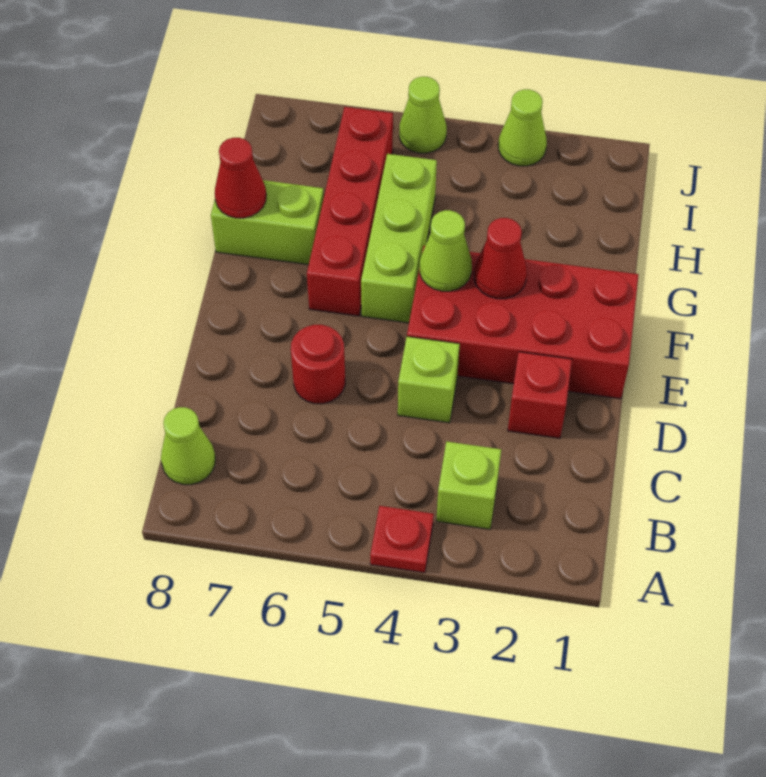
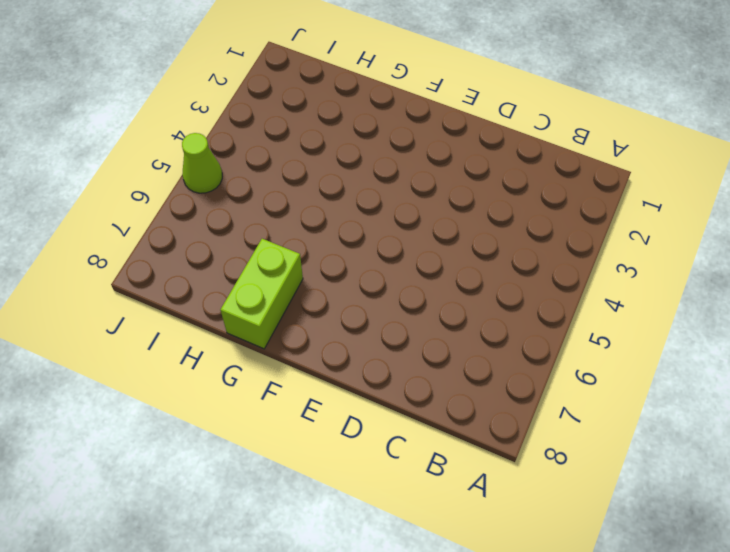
none -> red 1x1 plate [370,506,434,573]
none -> lime 1x1 brick [436,442,501,529]
none -> lime 1x1 cone [161,407,215,485]

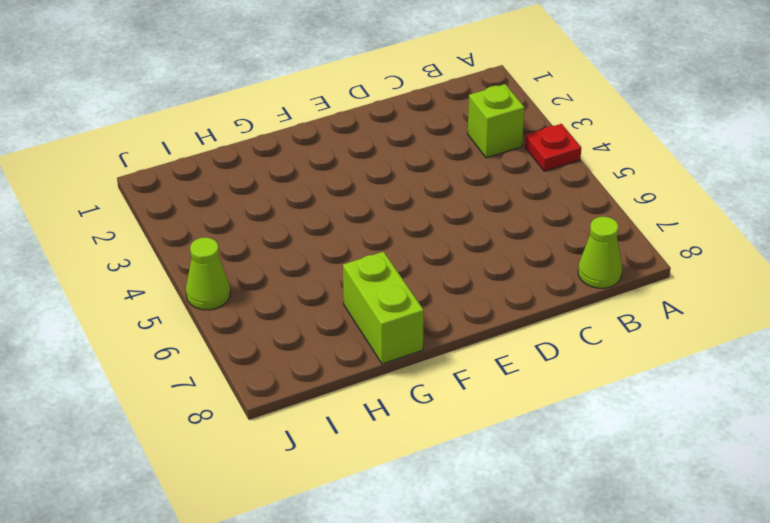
none -> red 1x1 brick [508,352,572,438]
none -> lime 1x1 brick [398,336,460,423]
none -> red 1x1 round brick [291,325,345,404]

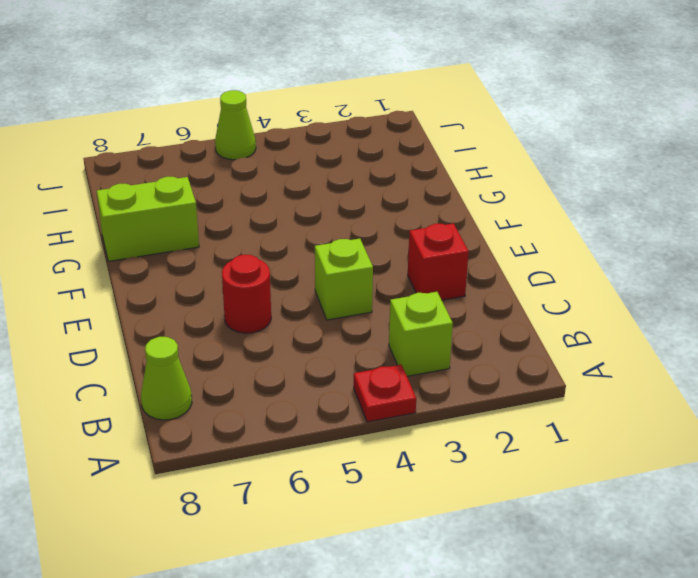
none -> red 2x4 brick [407,246,639,399]
none -> lime 1x3 brick [361,154,437,323]
none -> red 1x4 brick [307,107,393,316]

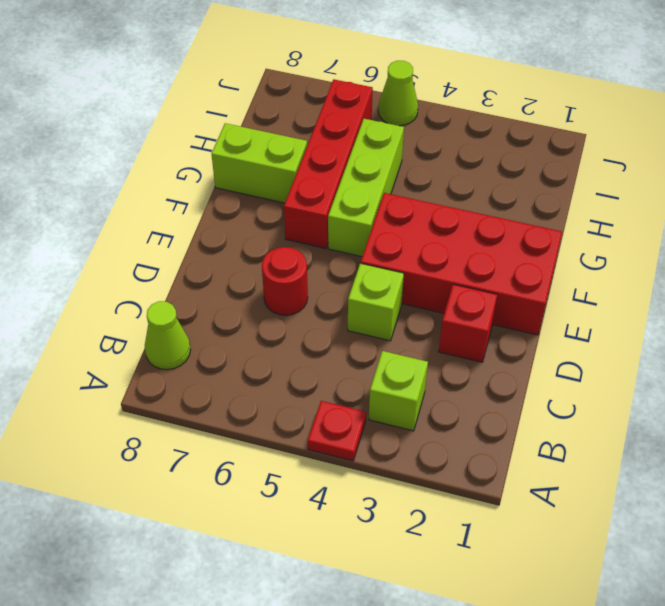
none -> lime 1x1 cone [498,89,547,166]
none -> red 1x1 cone [474,218,527,299]
none -> lime 1x1 cone [420,210,472,291]

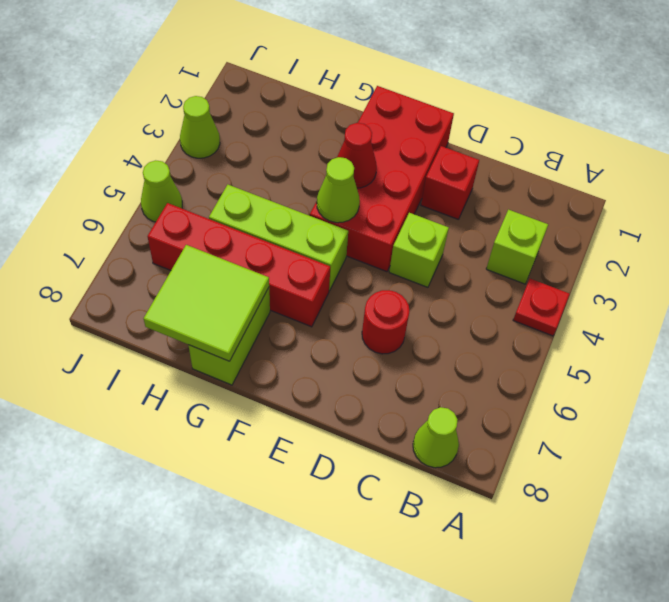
lime 2x2 tile [144,245,269,361] -> red 1x1 cone [215,138,266,218]

